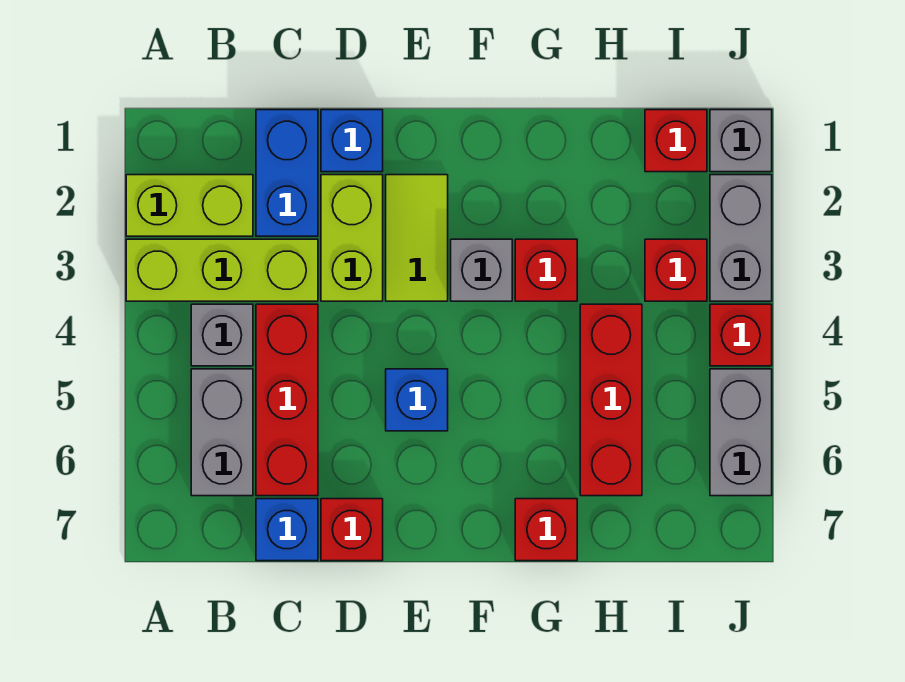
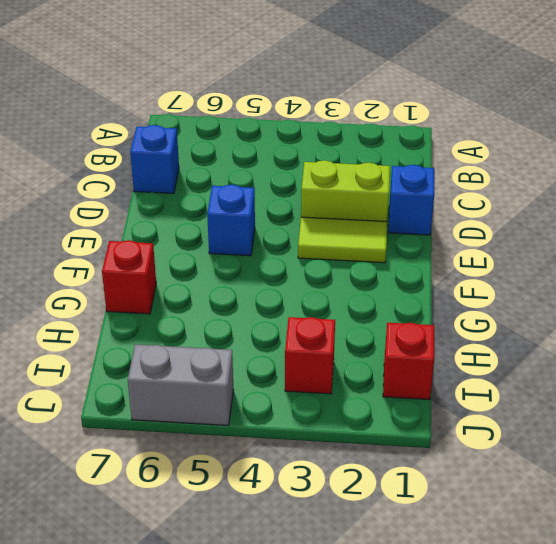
none -> lime 1x2 brick [126,175,253,236]
none -> lime 1x3 brick [126,239,318,301]
none -> grey 1x1 brick [191,304,253,366]

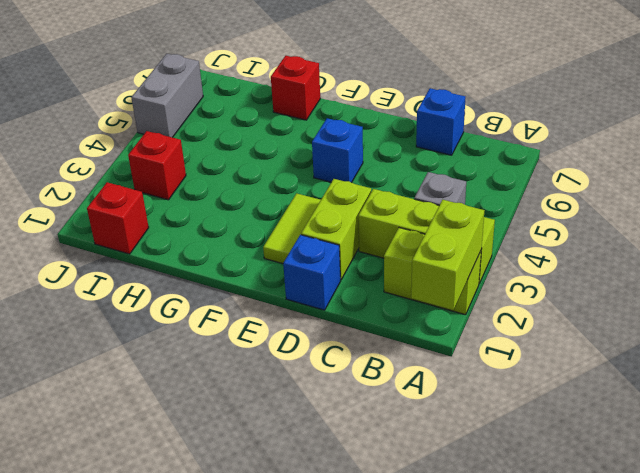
lime 1x2 brick [411,200,484,310] -> none
none -> grey 1x2 brick [191,369,253,496]
none -> blue 1x2 brick [256,110,318,236]
none -> red 1x3 brick [256,304,318,496]

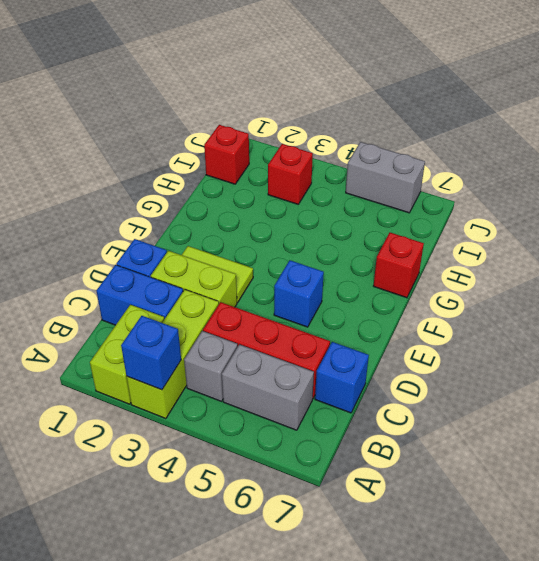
blue 1x1 brick [121,316,181,390] -> none
none -> red 1x1 brick [321,499,383,561]
none -> grey 1x1 brick [451,239,512,301]
none -> red 1x1 brick [515,239,577,301]

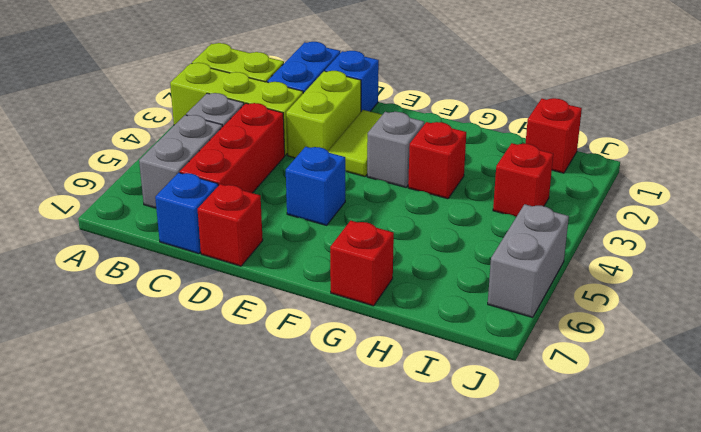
none -> red 1x3 brick [580,304,642,496]
none -> grey 1x1 brick [710,110,772,172]
none -> grey 1x2 brick [710,175,772,301]

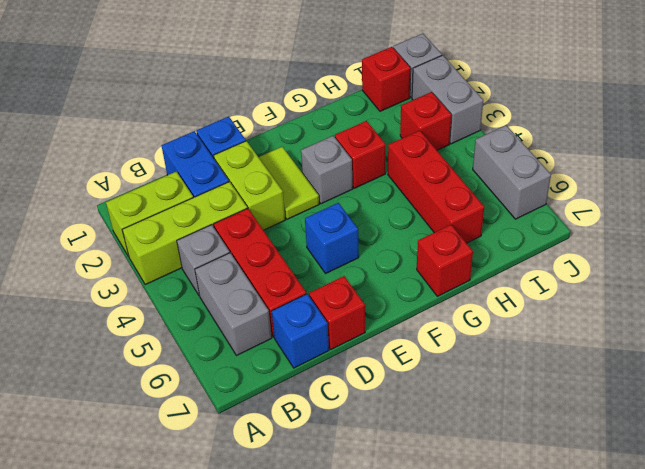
none -> red 1x1 brick [710,304,772,366]

